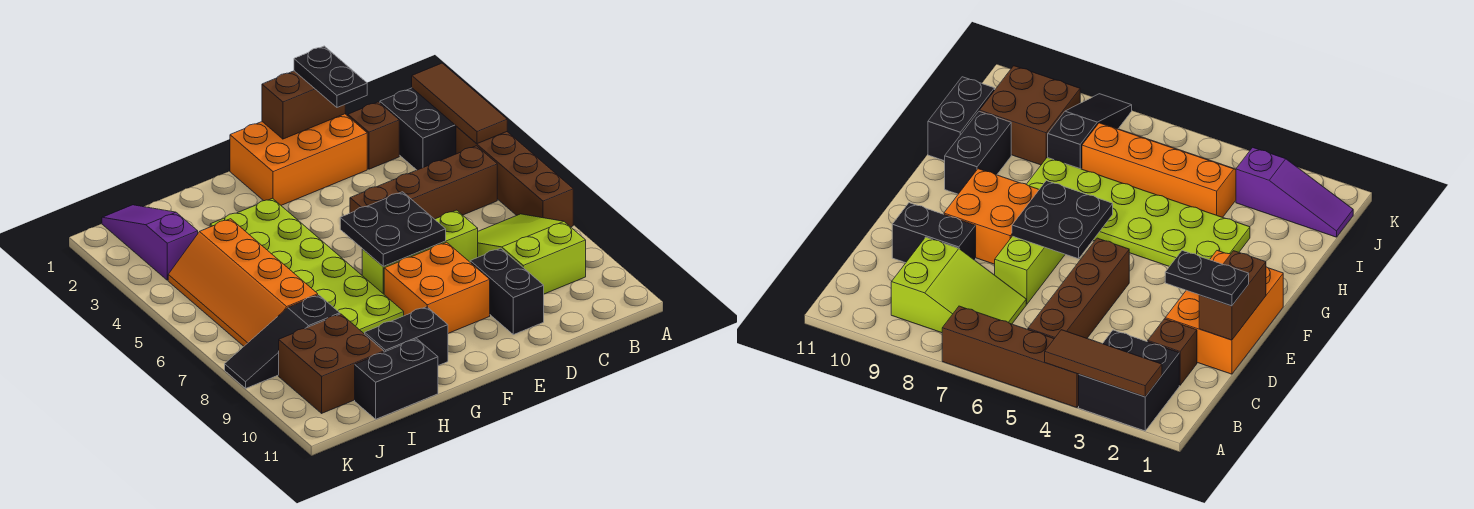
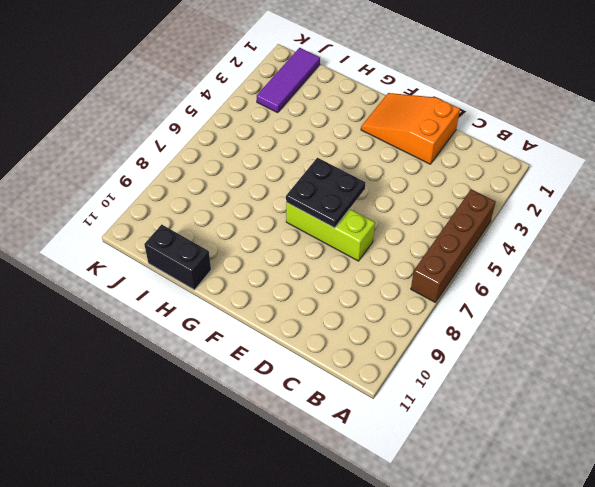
orange 2x3 slope [361,93,460,164] -> orange 2x3 brick [230,114,367,205]
purple 1x3 tile [257,48,320,113] -> purple 1x3 slope [102,205,198,280]
none -> black 2x2 brick [380,88,456,170]
none -> brown 1x4 brick [350,146,497,219]
none -> lime 2x3 slope [478,214,586,294]

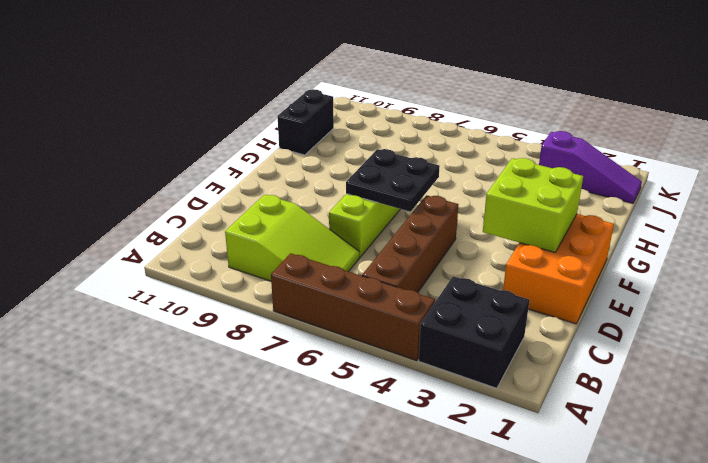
lime 2x2 brick [483,158,583,252] -> none
none -> brown 1x1 brick [348,102,399,169]
none -> black 1x2 brick [470,248,544,335]
none -> orange 2x2 brick [384,242,490,334]

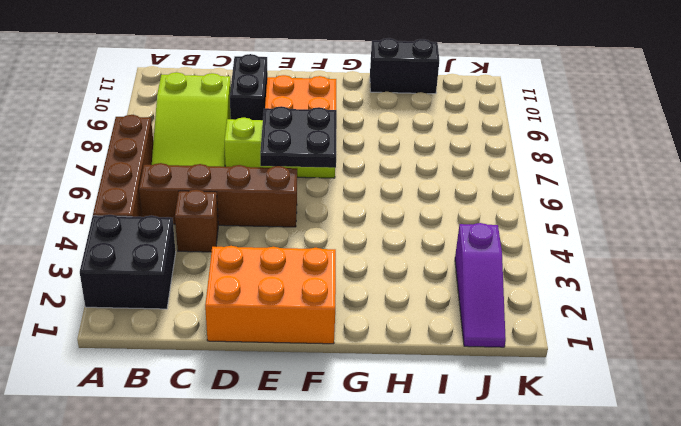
brown 1x1 brick [175,190,218,252] -> brown 1x1 brick moved to [348,102,399,169]
none -> lime 2x6 plate [210,198,404,334]
none -> black 1x2 brick [365,307,448,366]
none -> orange 2x4 slope [168,219,318,346]

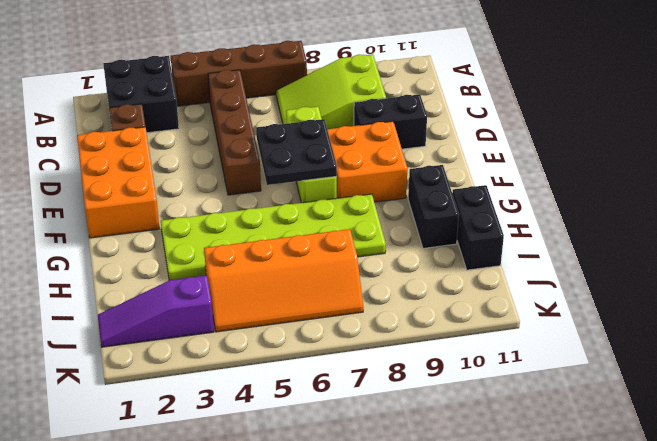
none -> black 1x3 slope [225,295,340,388]
none -> brown 2x2 brick [279,314,384,413]
none -> brown 1x3 tile [412,63,507,144]

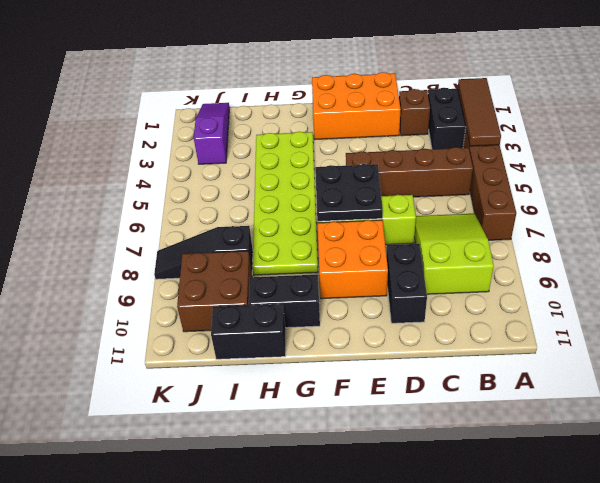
none -> orange 2x4 slope [168,219,318,346]
none -> brown 1x2 brick [262,71,345,139]
none -> black 1x2 plate [294,46,367,107]

